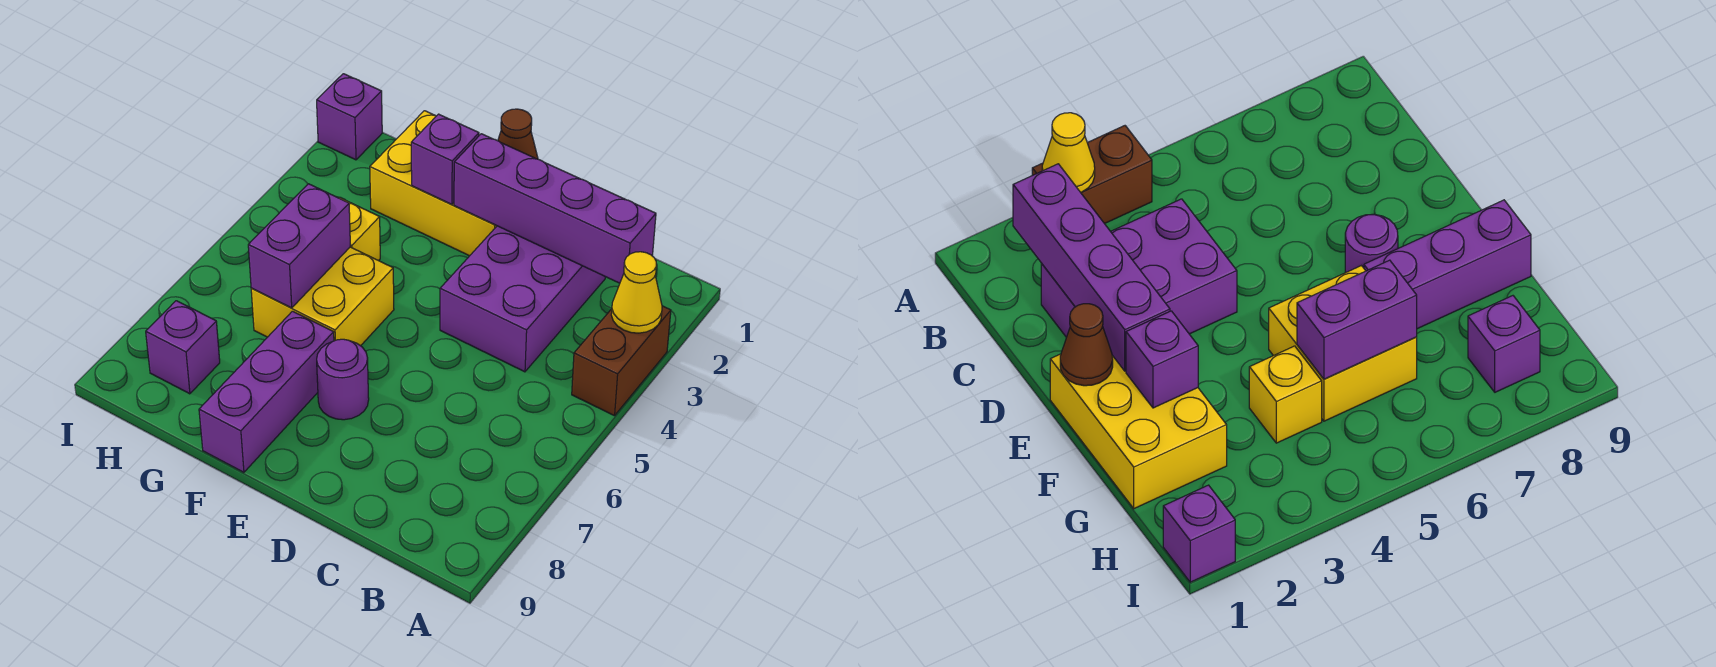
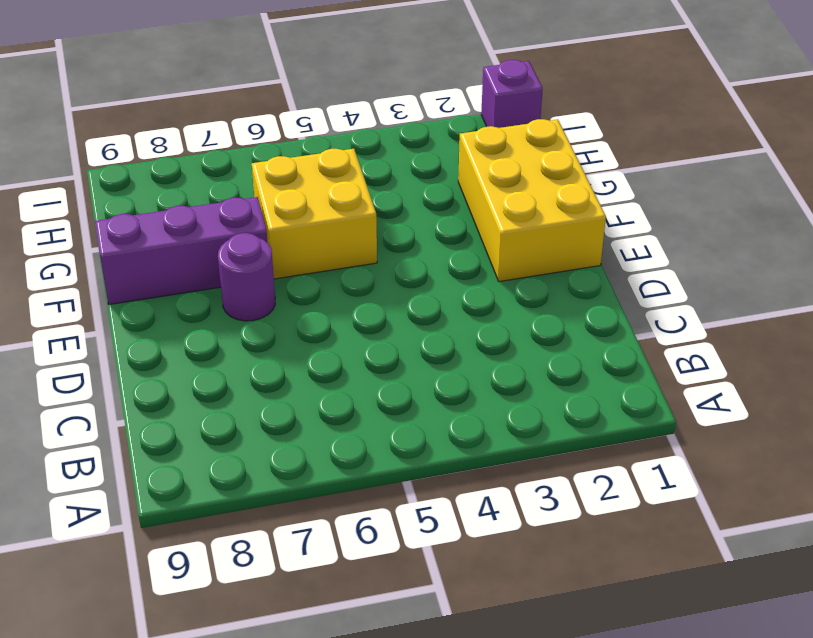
none -> brown 1x2 brick [572,306,671,416]
none -> purple 2x3 brick [440,226,605,372]
none -> yellow 1x1 brick [340,198,380,261]

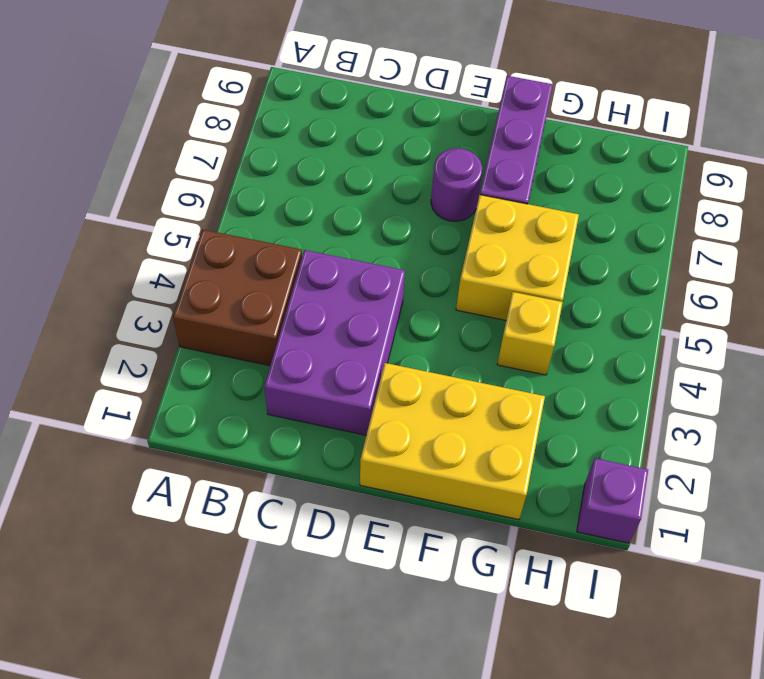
brown 2x2 brick [173,229,302,366] -> brown 1x2 brick [572,306,671,416]
none -> purple 1x1 brick [146,301,220,394]
none -> yellow 1x1 cone [611,252,662,333]
none -> purple 1x4 brick [454,134,656,283]

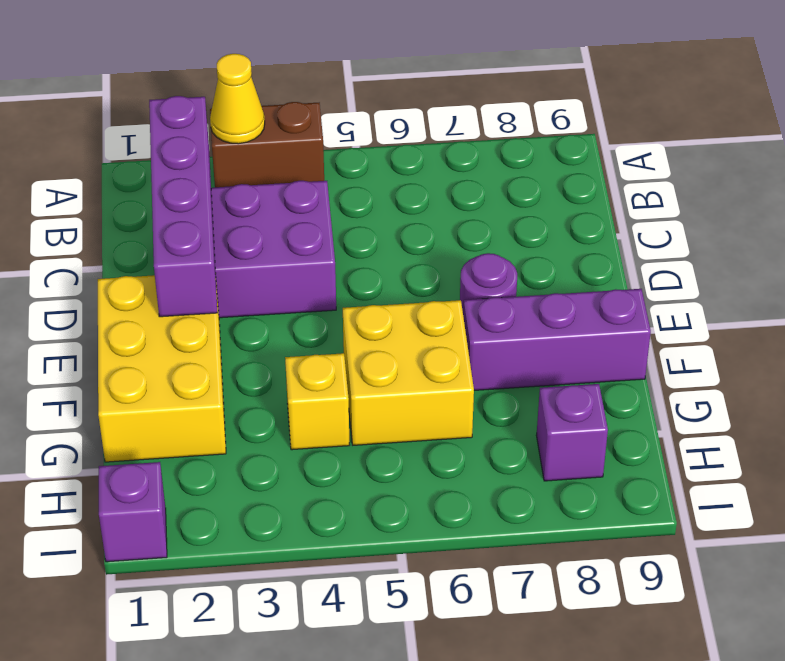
none -> brown 1x1 cone [498,109,538,159]
none -> purple 1x1 brick [411,114,479,204]
none -> purple 1x2 brick [248,184,350,308]

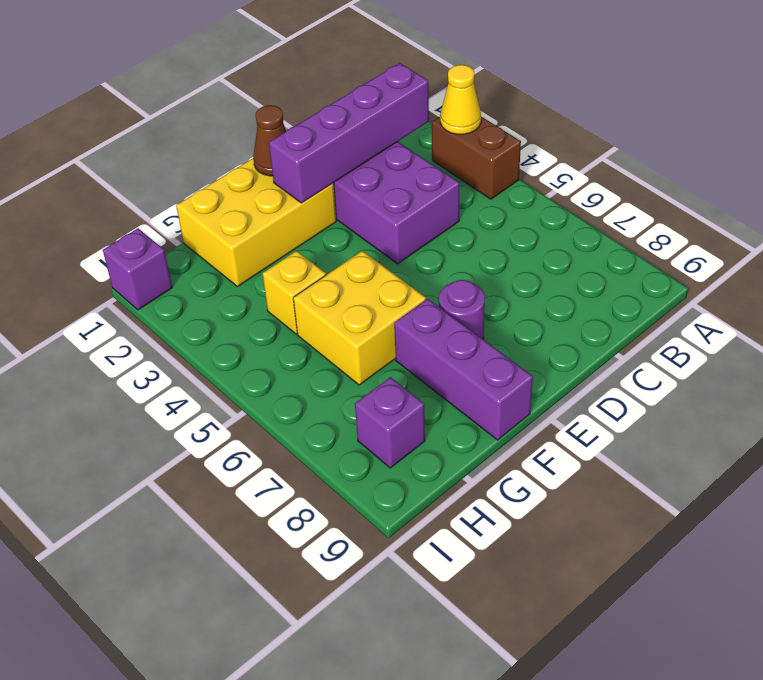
none -> purple 1x1 brick [411,114,479,204]
none -> purple 1x2 brick [248,184,350,308]

